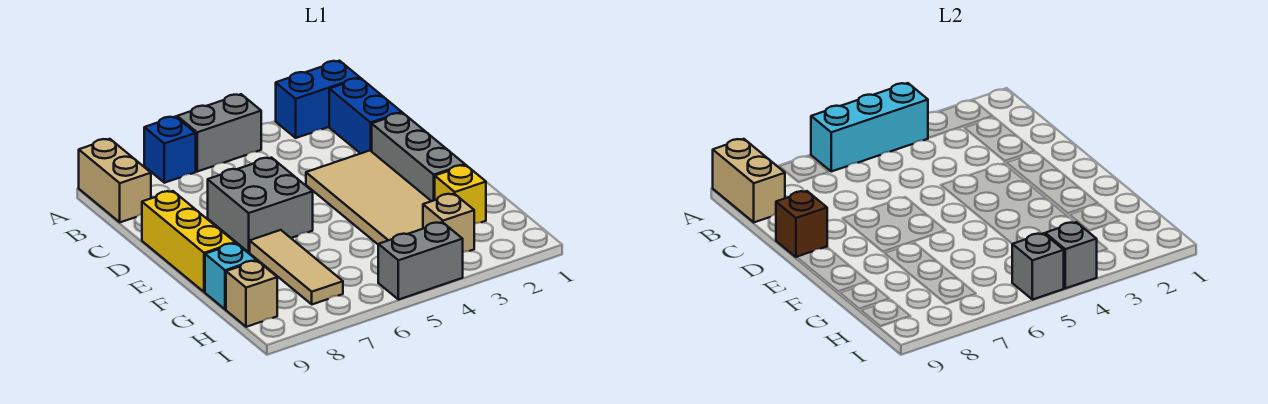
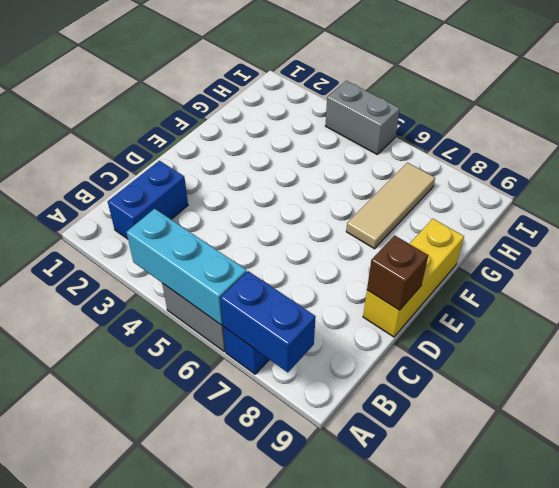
blue 1x2 brick [220,271,316,372] -> blue 1x2 brick moved to [276,61,360,138]
none -> tan 1x2 brick [79,139,151,222]
none -> grey 1x3 brick [372,113,465,201]
none -> tan 2x4 tile [306,151,431,244]

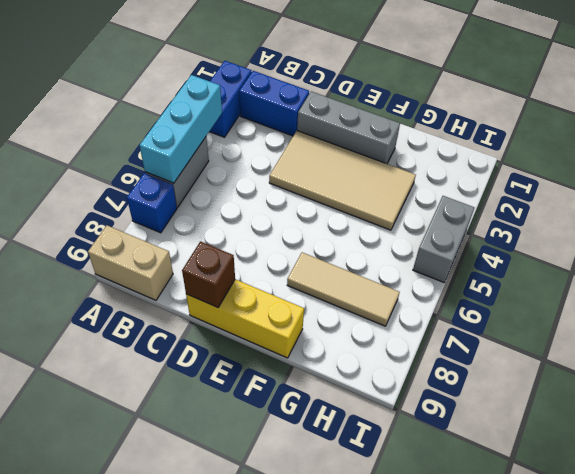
none -> grey 2x2 brick [208,158,313,252]
none -> yellow 1x1 brick [435,165,486,224]
none -> cyan 1x1 brick [205,243,256,309]

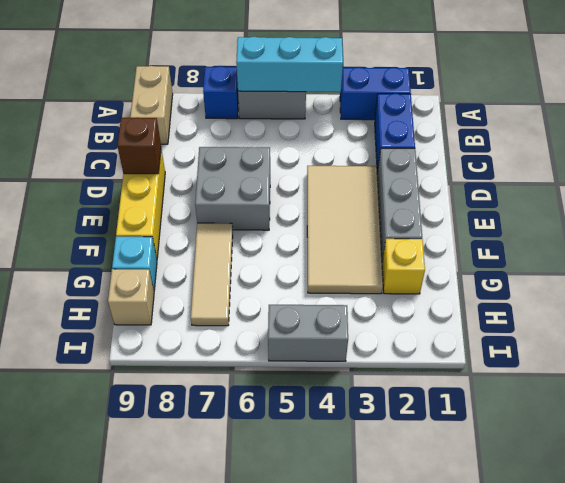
none -> tan 1x1 brick [423,194,474,252]
none -> tan 1x2 brick [713,139,785,222]
none -> grey 1x1 brick [1045,222,1097,288]

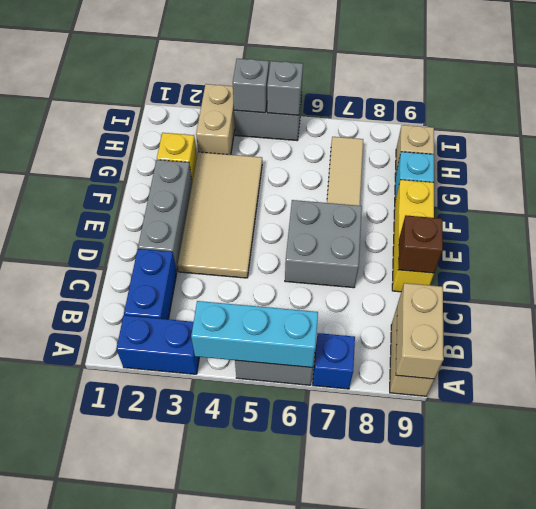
tan 1x2 brick [196,84,235,155] -> tan 1x1 brick [423,194,474,252]

